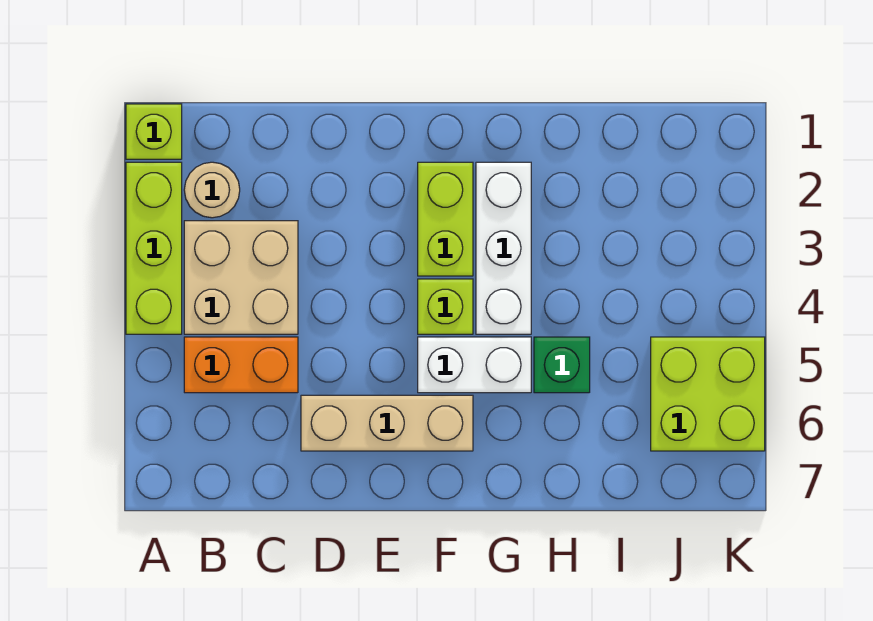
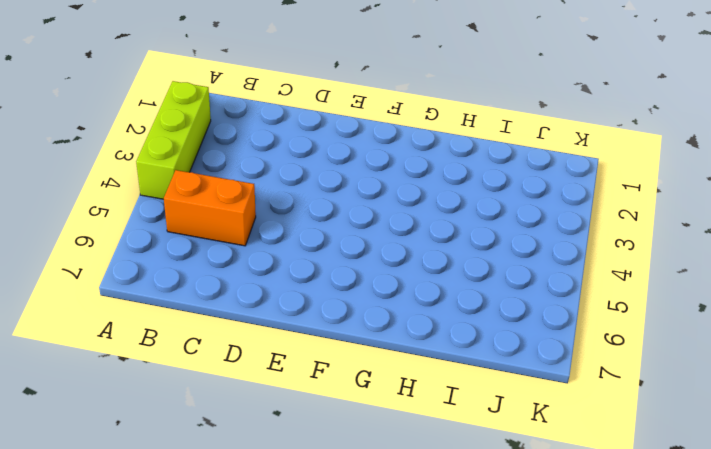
none -> lime 1x1 brick [126,104,182,159]
none -> tan 1x1 round brick [184,162,240,218]
none -> tan 2x2 brick [184,221,298,334]

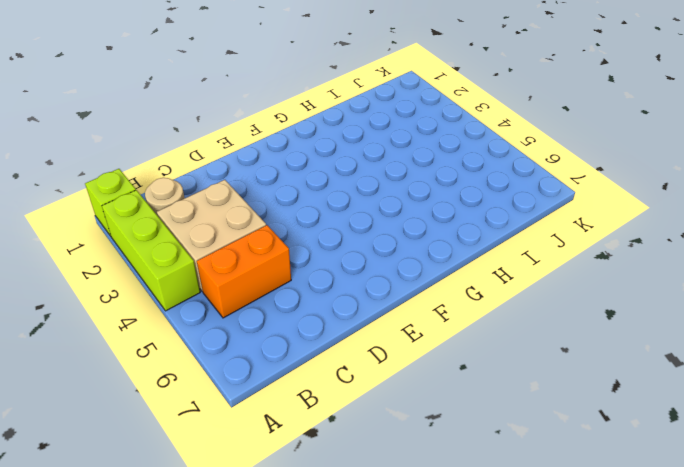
none -> tan 1x3 brick [301,395,473,451]
none -> lime 1x2 brick [418,162,473,276]
none -> lime 1x1 brick [418,279,473,334]

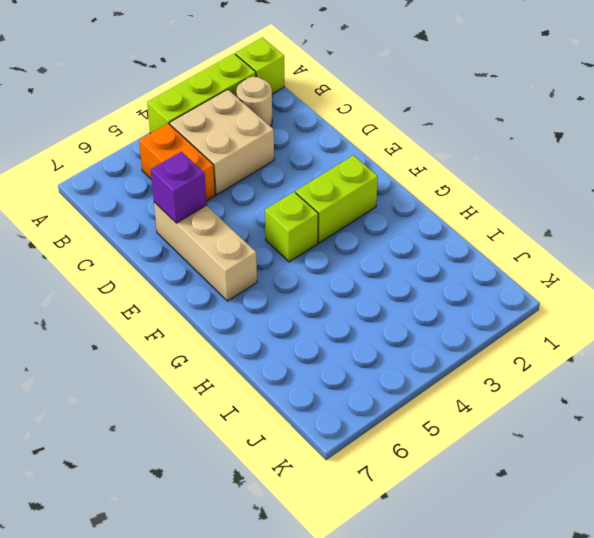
purple 1x1 brick [151,152,207,223] -> none
none -> white 1x2 brick [418,337,531,393]
none -> white 1x3 brick [476,162,531,334]
none -> green 1x1 brick [534,337,590,393]

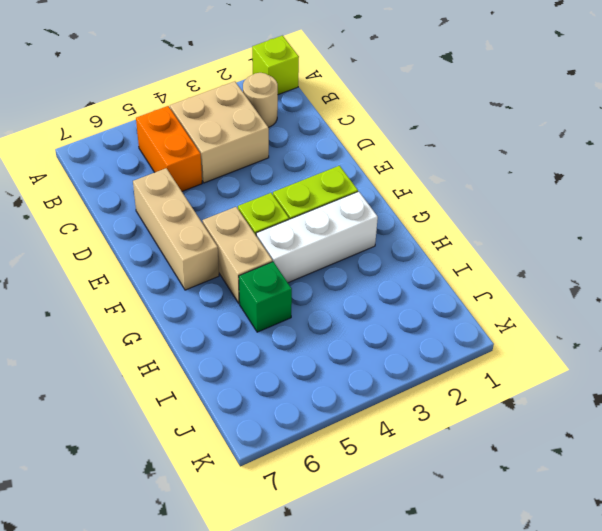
tan 1x2 brick [202,207,272,303] -> white 1x2 brick [418,337,531,393]
none -> lime 1x3 brick [126,162,182,334]
none -> lime 2x2 brick [651,337,765,451]

